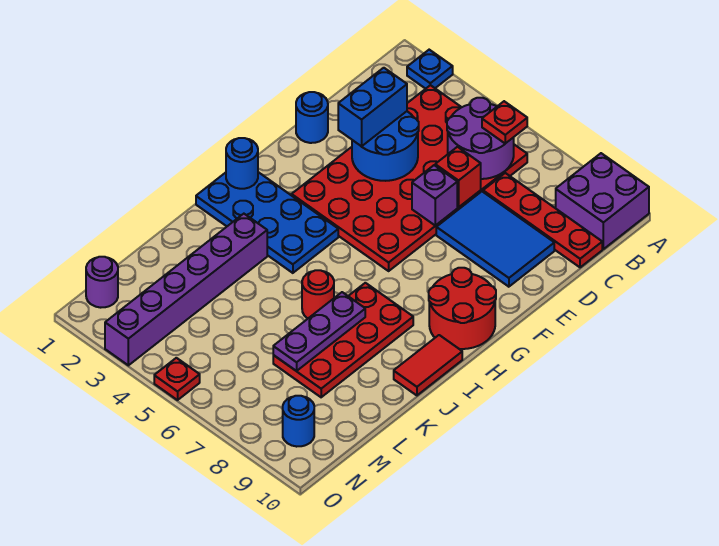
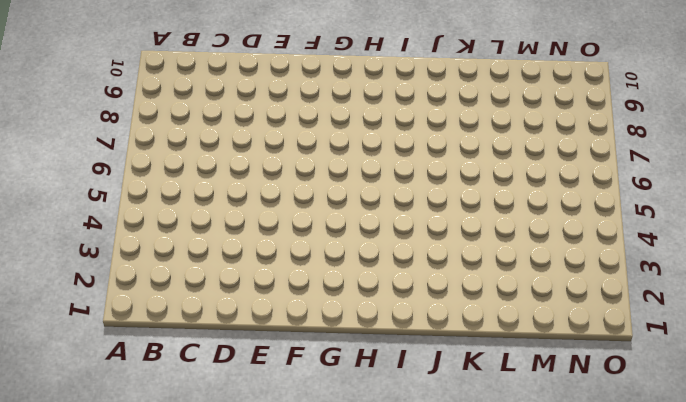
none -> blue 1x1 plate [407,50,453,89]
none -> purple 2x2 brick [556,153,649,249]
none -> red 4x6 plate [292,85,527,271]

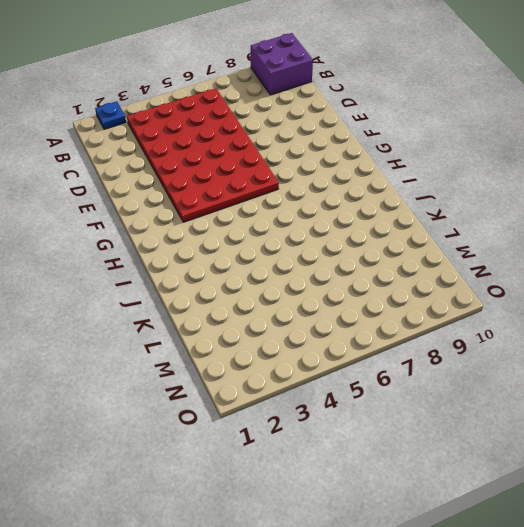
none -> red 1x4 plate [483,173,602,267]
none -> blue 2x3 tile [436,192,554,287]
none -> blue 1x1 round brick [296,92,328,143]

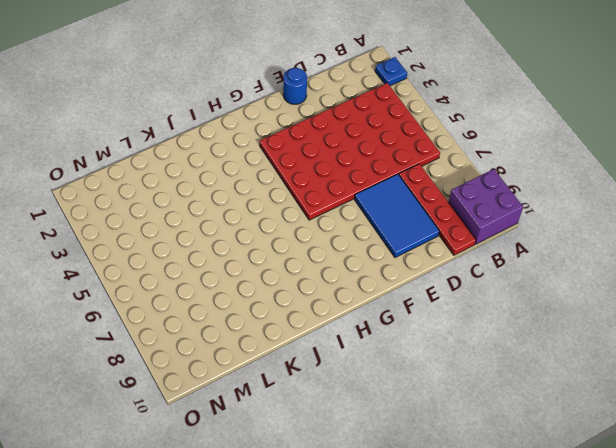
none -> red 2x2 round brick [429,268,496,349]
none -> blue 2x4 plate [196,172,338,273]
none -> red 2x4 plate [273,283,413,397]

